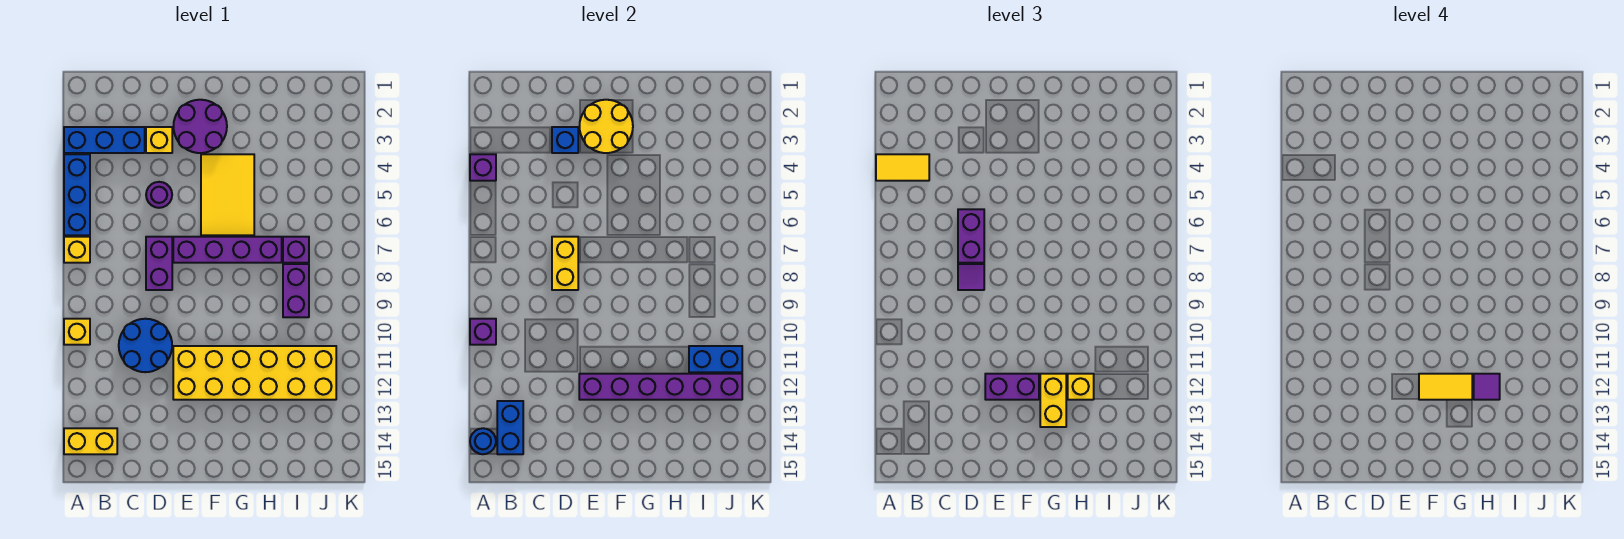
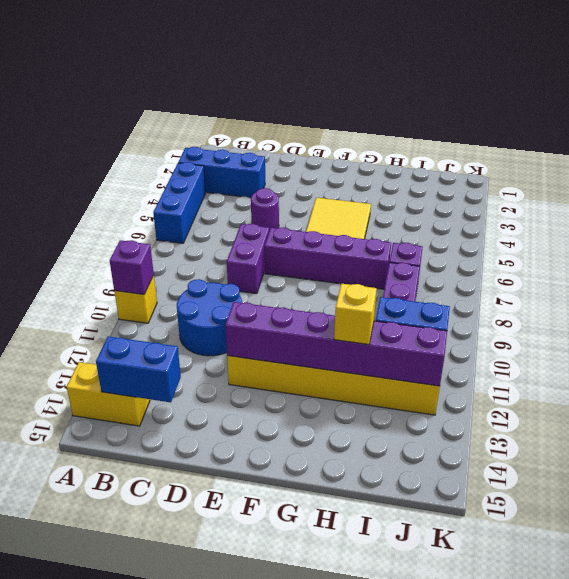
blue 1x2 brick [96,336,181,402] -> blue 1x2 brick turned to [497,401,523,454]
none -> yellow 1x1 brick [64,237,90,263]
none -> yellow 1x1 brick [146,127,172,153]
none -> purple 2x2 round brick [174,100,227,153]
none -> purple 1x1 brick [470,154,496,181]

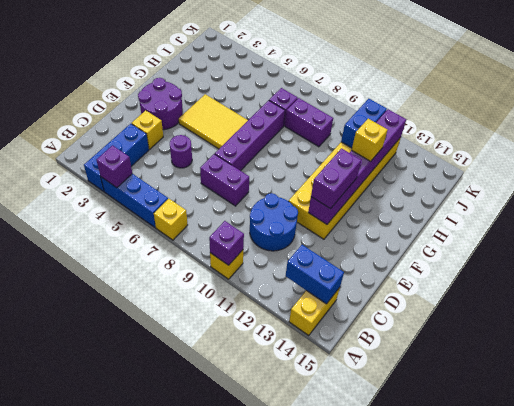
none -> blue 1x1 round brick [470,428,496,454]
none -> blue 1x1 brick [552,127,578,153]
none -> yellow 1x2 brick [552,237,578,290]
none -> yellow 2x2 round brick [580,100,633,153]

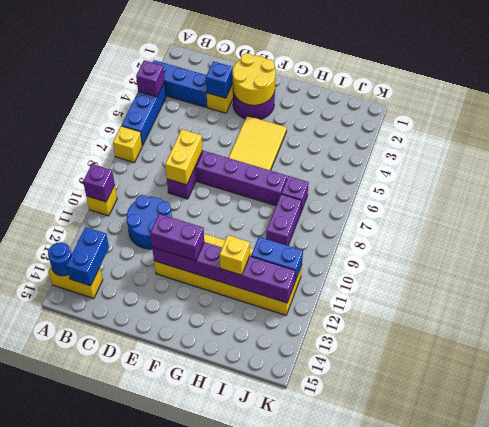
none -> purple 1x1 round brick [146,182,172,208]
none -> yellow 1x2 tile [876,154,929,181]
none -> purple 1x2 brick [958,209,984,263]
none -> purple 1x1 tile [958,264,984,290]

